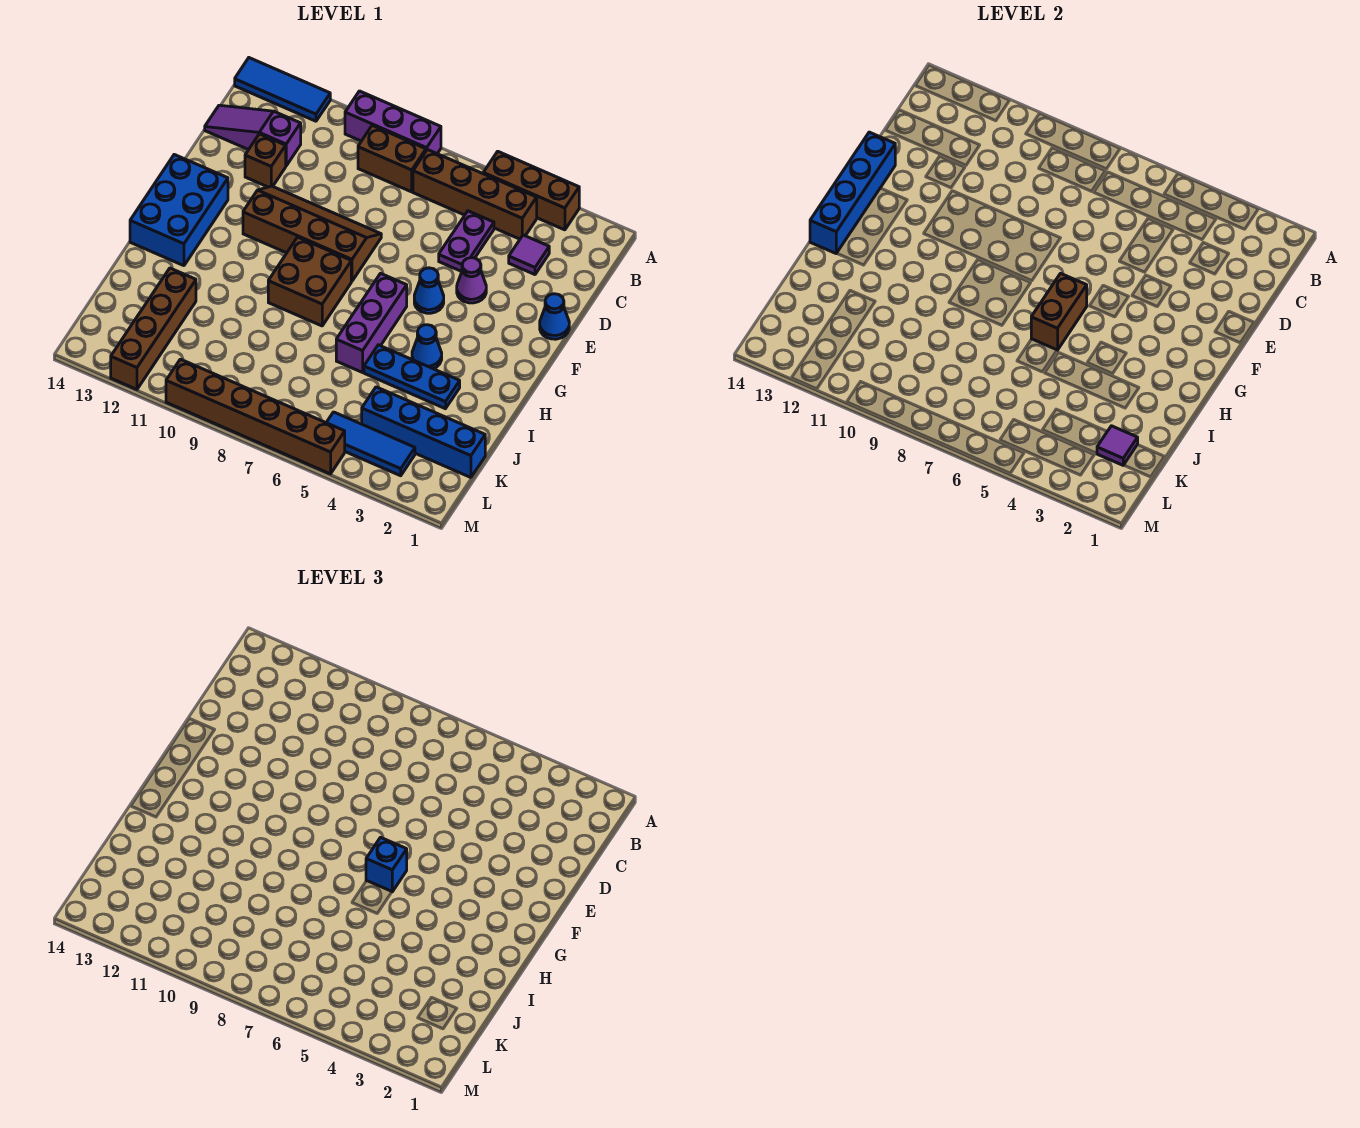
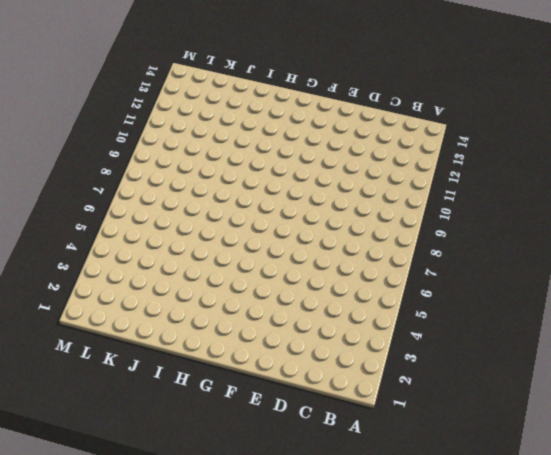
none -> brown 1x3 brick [483,151,579,230]
none -> purple 1x3 brick [345,91,441,154]
none -> blue 1x3 tile [235,58,330,121]

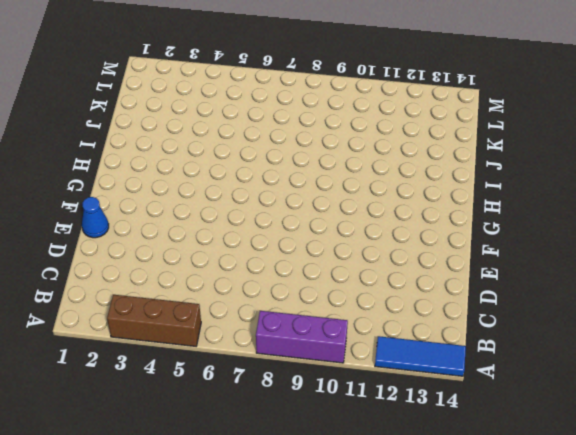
none -> brown 1x4 brick [413,150,537,239]
none -> brown 1x2 brick [358,126,426,192]
none -> purple 1x1 tile [509,235,549,275]

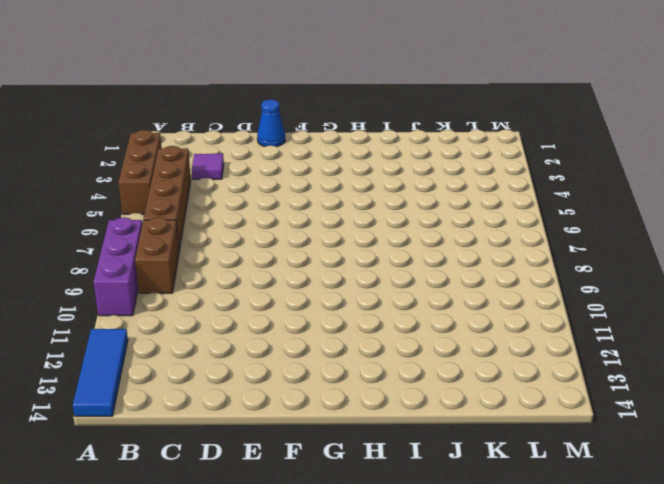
none -> purple 1x2 plate [439,211,494,272]
none -> purple 1x3 slope [205,105,301,166]
none -> brown 1x1 brick [245,134,286,187]

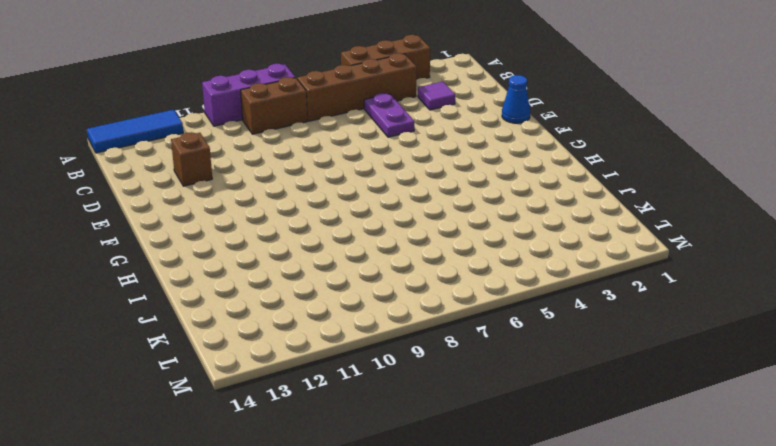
none -> purple 1x3 slope [205,105,301,166]
none -> purple 1x1 cone [457,258,486,303]
none -> brown 2x4 slope [243,186,381,281]

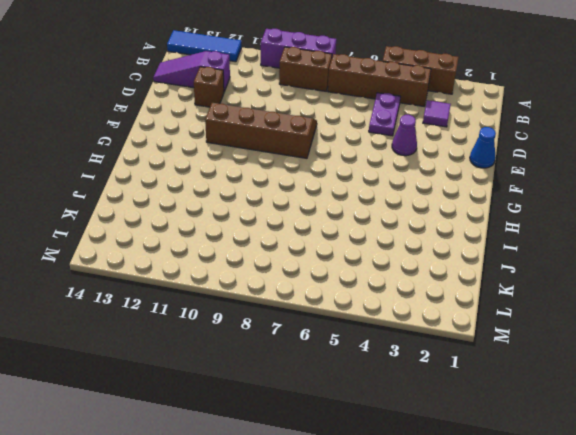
none -> blue 1x1 cone [414,268,444,313]
none -> blue 2x3 brick [130,155,228,266]
none -> purple 1x3 brick [336,273,407,372]

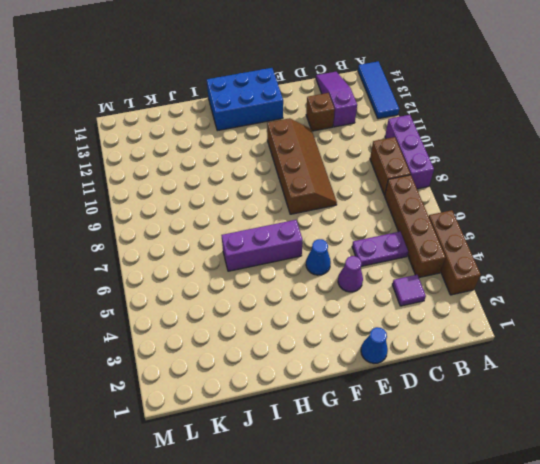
none -> brown 2x2 brick [268,237,351,326]
none -> blue 1x1 cone [412,325,442,369]
none -> blue 1x3 plate [364,345,460,409]

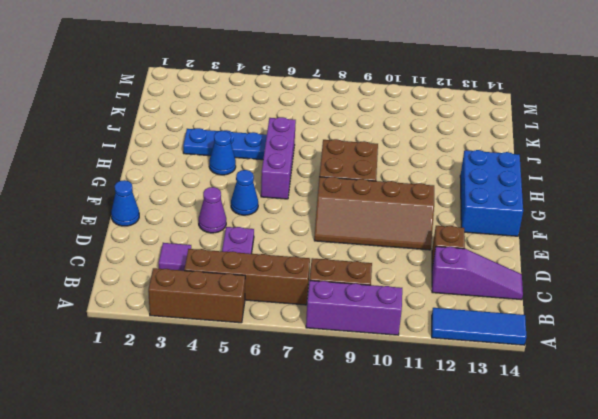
none -> brown 1x4 brick [111,268,196,389]
none -> blue 1x4 brick [362,387,485,477]
none -> blue 1x3 tile [326,412,415,476]

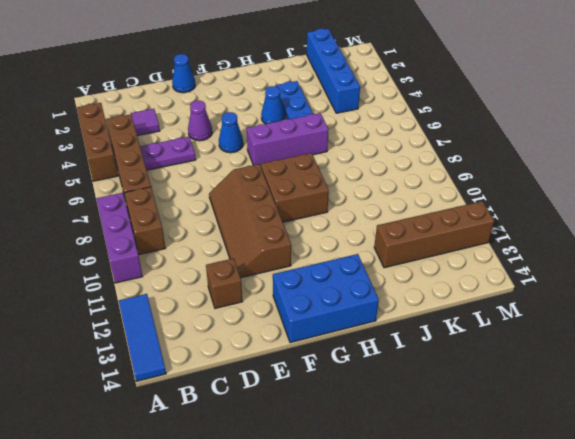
none -> purple 1x3 slope [205,105,301,166]
none -> blue 1x3 tile [326,412,415,476]
none -> brown 1x6 brick [166,359,345,474]

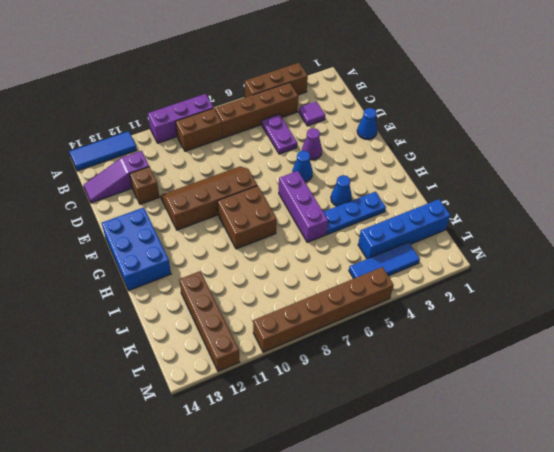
none -> blue 1x4 brick [810,132,895,253]
none -> brown 1x2 brick [1031,273,1087,350]
none -> purple 1x1 tile [1097,426,1138,465]

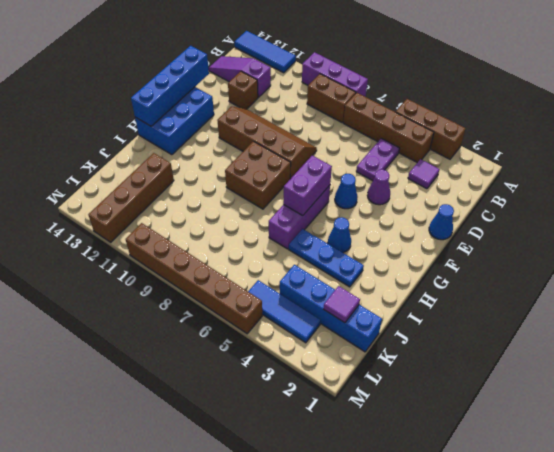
purple 1x2 brick [283,155,332,215] -> brown 1x2 brick [1031,273,1087,350]
none -> blue 1x1 brick [366,837,407,892]

